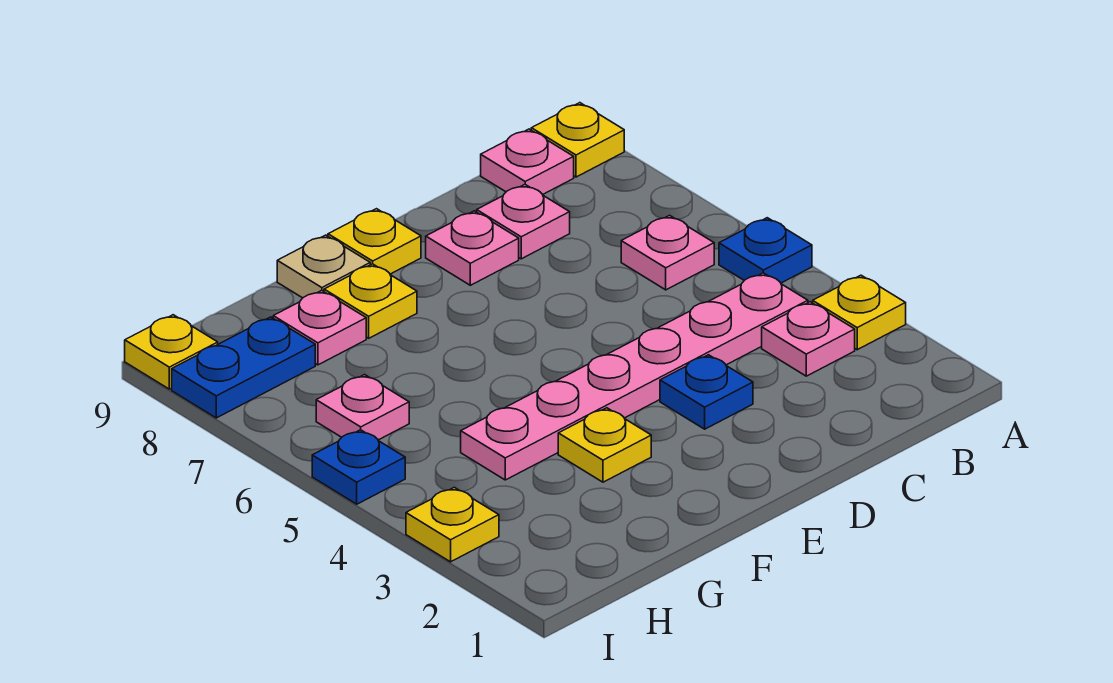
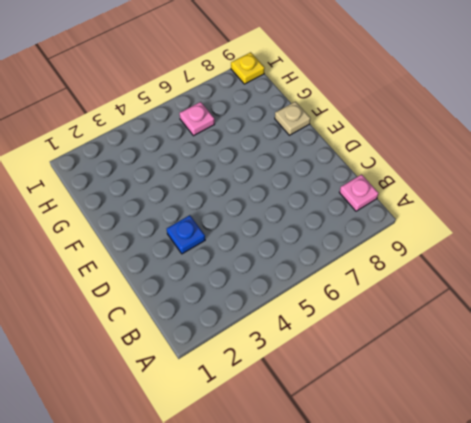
none -> yellow 1x1 plate [813,275,906,350]
none -> blue 1x1 plate [719,218,812,283]
none -> yellow 1x1 plate [531,103,624,177]

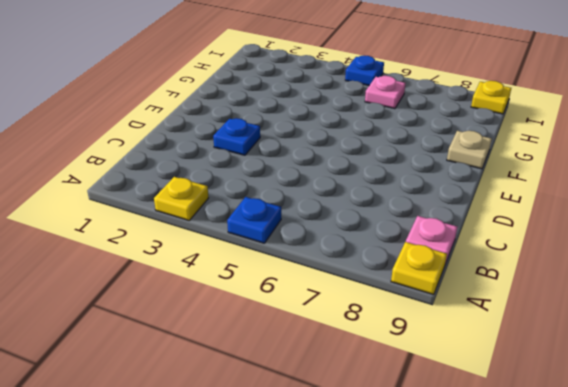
none -> pink 1x1 plate [762,302,855,376]
none -> pink 1x6 plate [461,273,808,480]
none -> pink 1x1 plate [621,215,714,290]

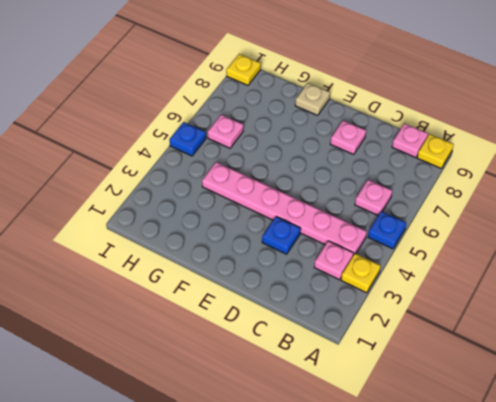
none -> pink 1x1 plate [477,185,570,259]
none -> yellow 1x1 plate [328,209,421,274]
none -> yellow 1x1 plate [558,408,651,482]

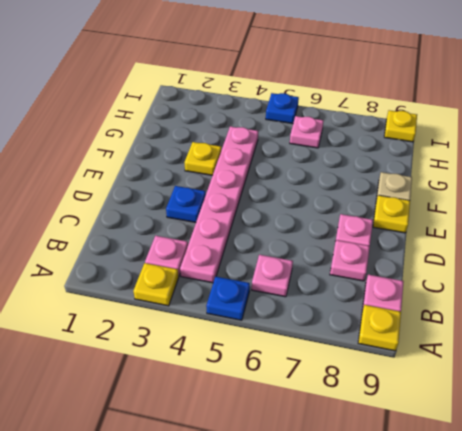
none -> yellow 1x1 plate [324,264,417,338]
none -> pink 1x1 plate [273,290,366,365]
none -> blue 1x2 plate [172,317,315,418]

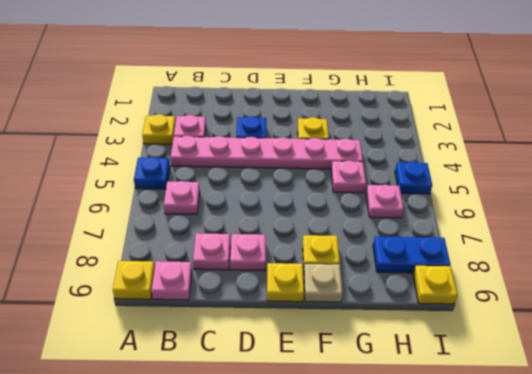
pink 1x1 plate [331,161,366,193] -> pink 1x1 plate moved to [273,290,366,365]
none -> yellow 1x1 plate [406,487,499,562]

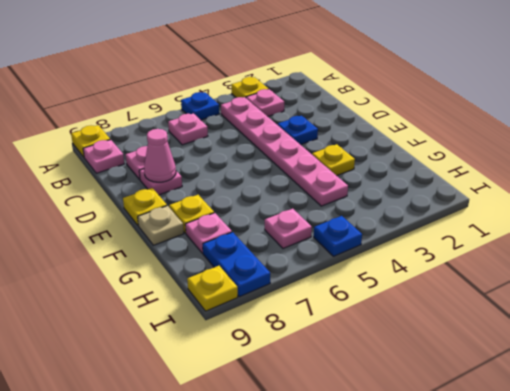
pink 1x1 cone [144,129,176,182] -> none
none -> yellow 1x1 plate [406,487,499,562]

